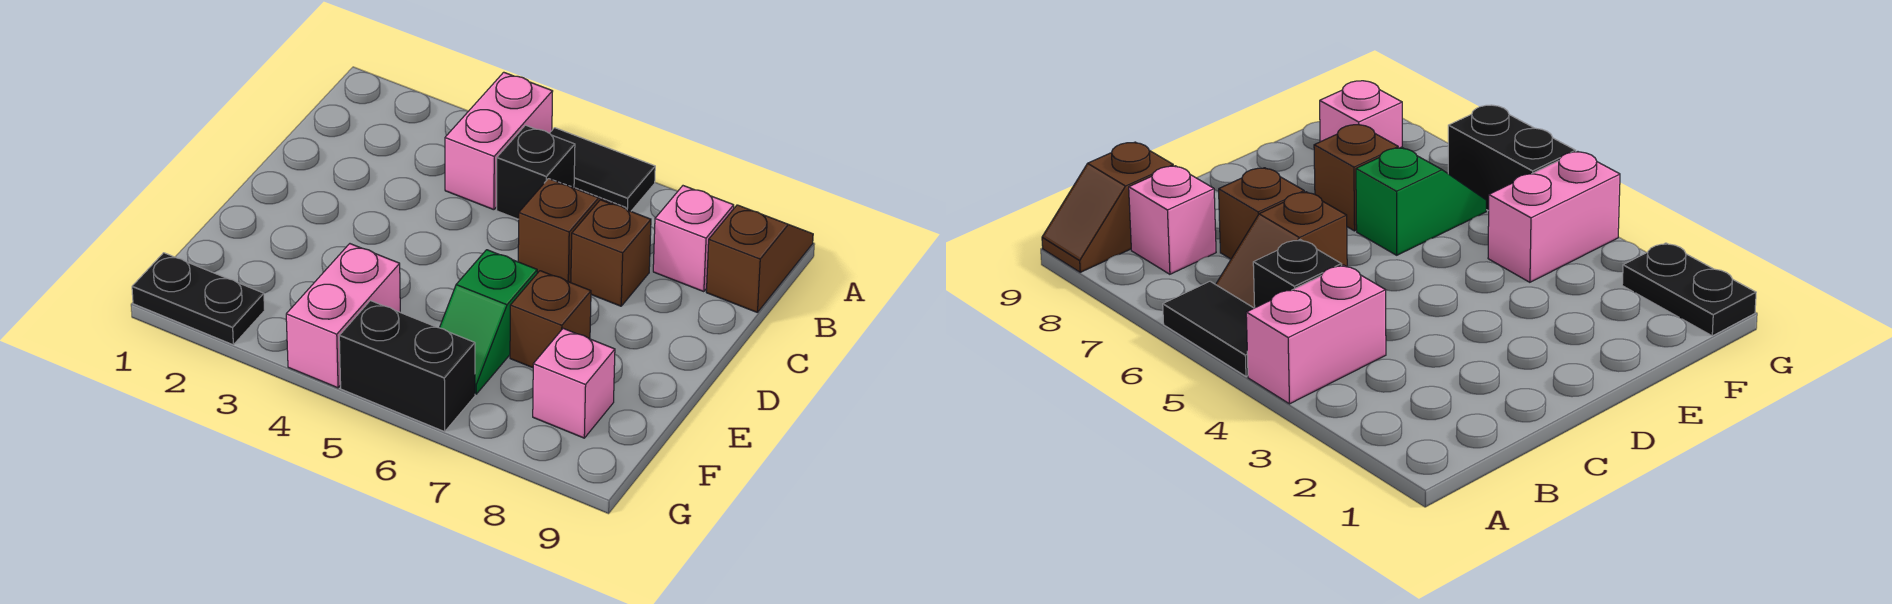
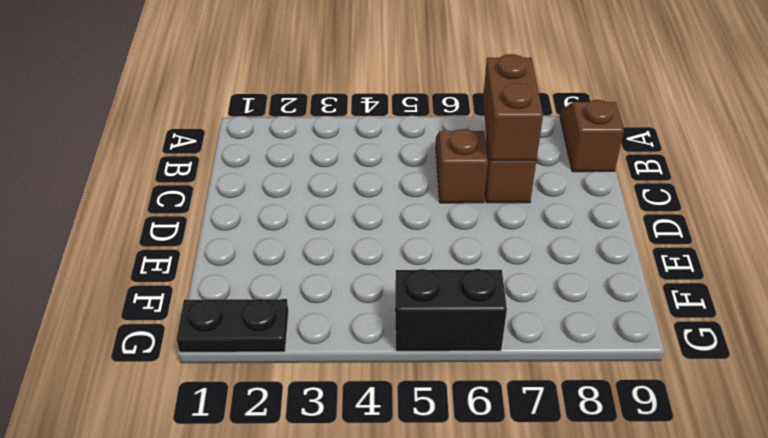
brown 1x2 brick [483,54,543,160] -> none
none -> pink 1x2 brick [445,72,553,210]
none -> black 1x2 tile [550,128,655,211]
none -> black 1x1 brick [497,125,575,219]

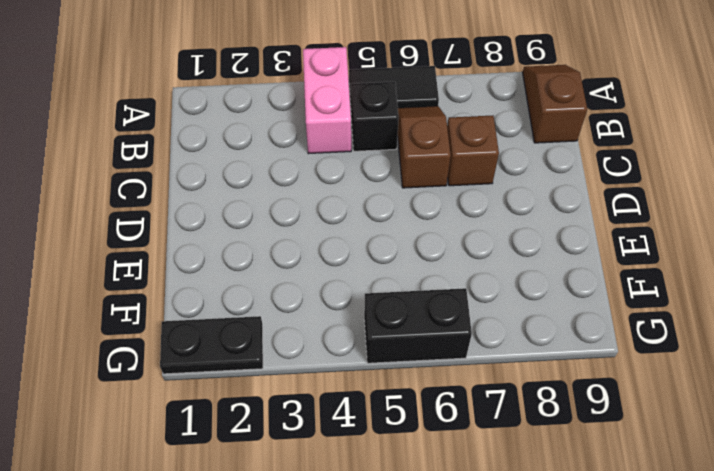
none -> pink 1x1 brick [653,186,734,292]
none -> green 1x2 slope [440,250,537,394]
none -> brown 1x1 brick [510,271,591,368]

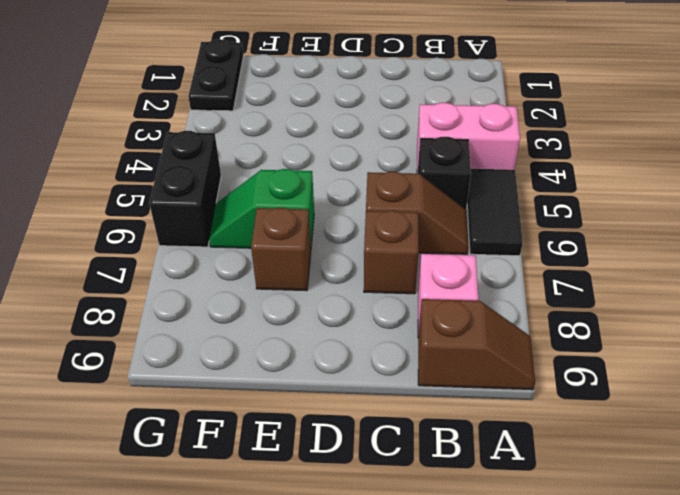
none -> pink 1x2 brick [286,244,400,388]
none -> pink 1x1 brick [533,328,615,438]

